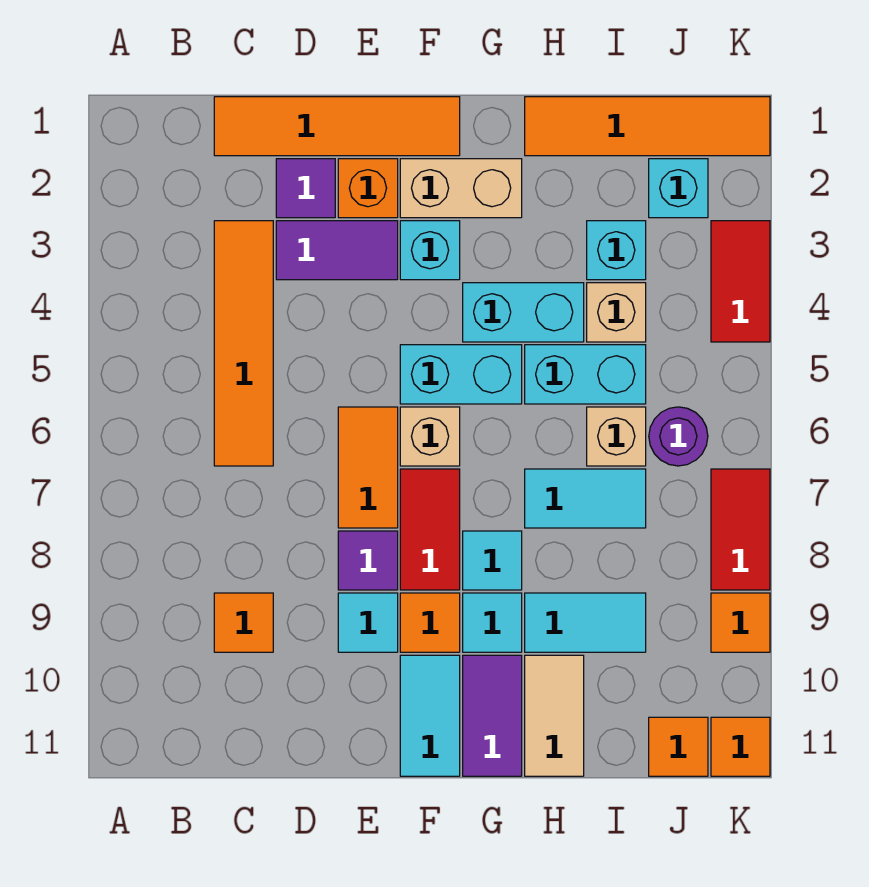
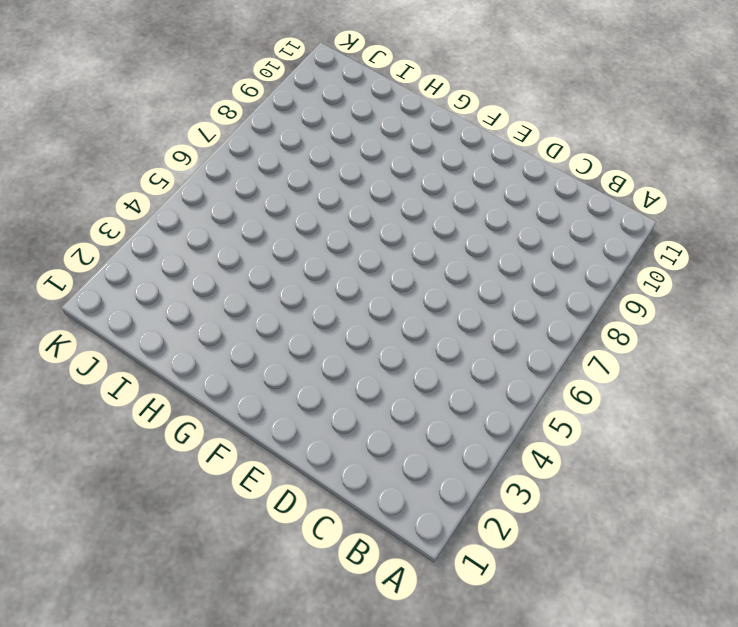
none -> orange 1x4 tile [214,97,460,156]
none -> orange 1x4 tile [214,221,273,466]
none -> orange 1x1 tile [214,593,273,652]
none -> purple 1x1 tile [276,159,335,218]

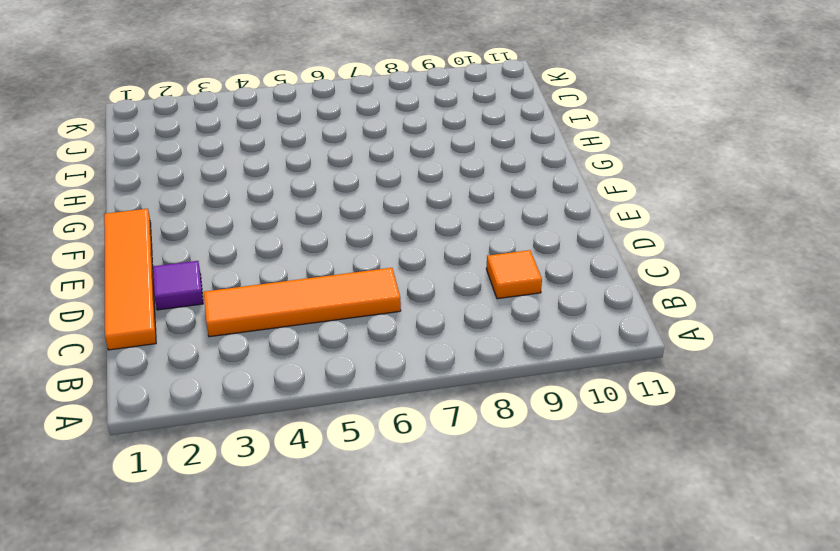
none -> purple 1x2 tile [276,221,398,280]
none -> orange 1x1 brick [338,159,398,218]
none -> orange 1x2 tile [338,407,398,528]
none -> purple 1x1 tile [338,531,398,590]

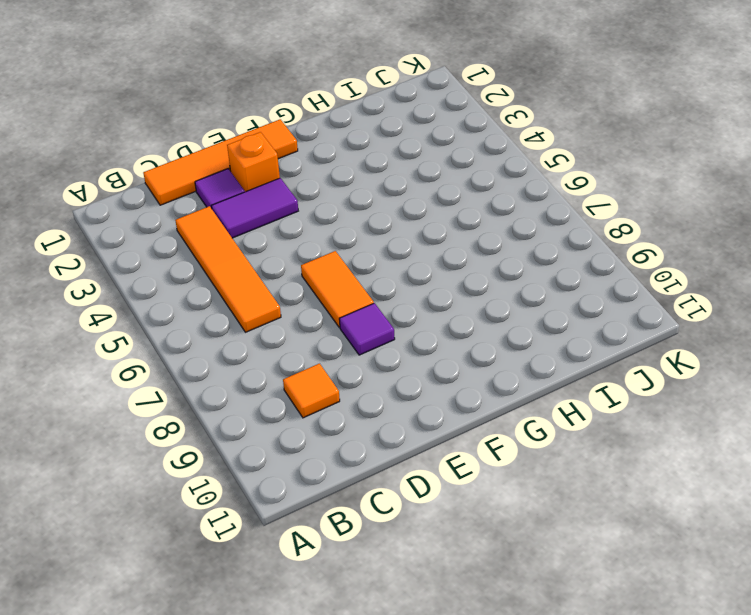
none -> cyan 1x1 tile [338,593,398,652]
none -> tan 1x2 brick [400,159,522,218]
none -> cyan 1x1 brick [400,221,460,280]
none -> cyan 1x2 brick [400,345,522,404]

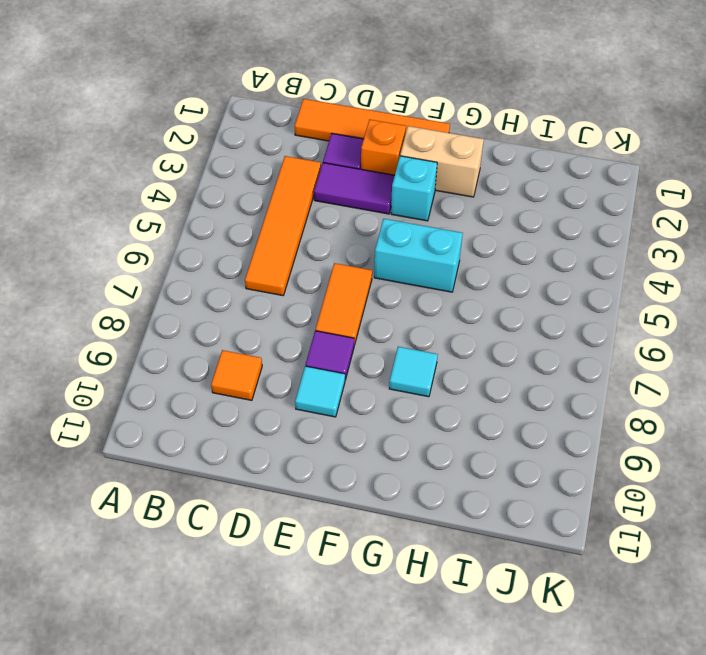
none -> tan 1x1 brick [400,407,460,466]
none -> red 1x2 tile [400,469,460,590]
none -> orange 1x1 tile [400,593,460,652]
none -> cyan 1x2 tile [400,655,460,776]

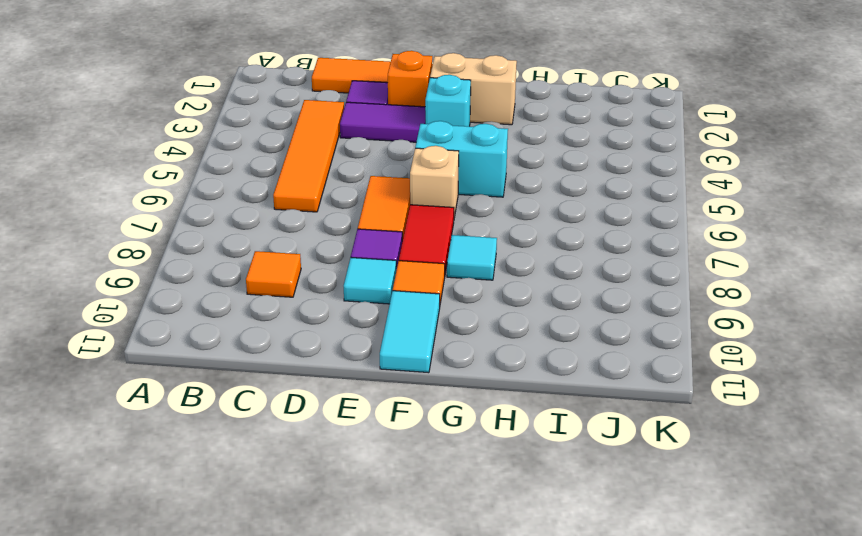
none -> cyan 1x2 brick [463,283,584,342]
none -> cyan 1x1 tile [463,593,522,652]
none -> purple 1x2 tile [463,655,522,776]
none -> orange 1x4 tile [525,97,770,156]

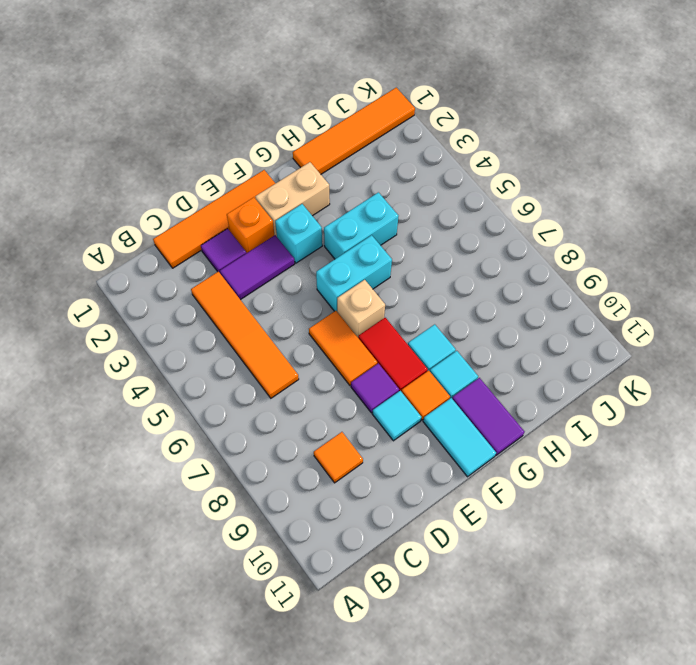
none -> cyan 1x2 brick [525,345,646,404]
none -> cyan 1x2 tile [525,469,646,528]
none -> cyan 1x2 tile [525,593,646,652]
none -> tan 1x2 tile [525,655,584,776]

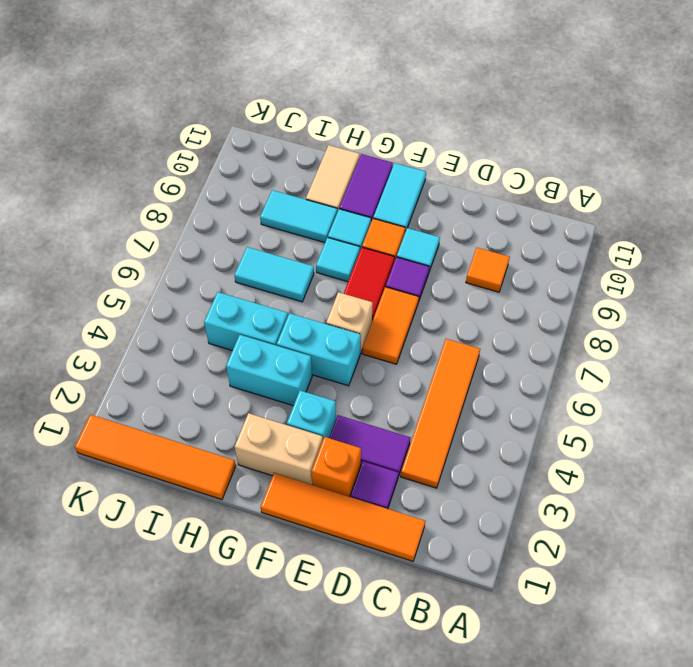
none -> cyan 1x1 brick [587,221,646,280]
none -> tan 1x1 brick [587,283,646,342]
none -> tan 1x1 brick [587,407,646,466]
none -> cyan 1x1 brick [649,159,708,218]

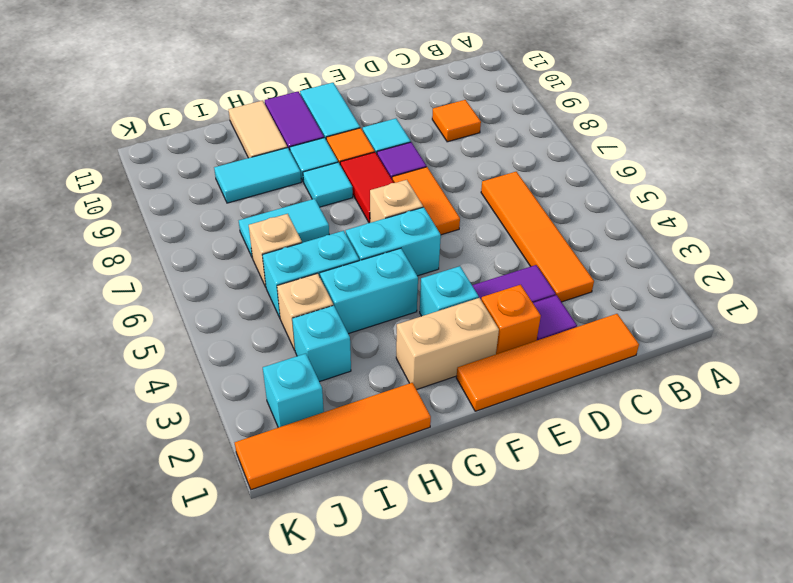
none -> purple 1x1 round brick [649,407,708,466]
none -> orange 1x1 tile [649,717,708,776]
none -> red 1x2 tile [711,221,770,342]
none -> red 1x2 tile [711,469,770,590]

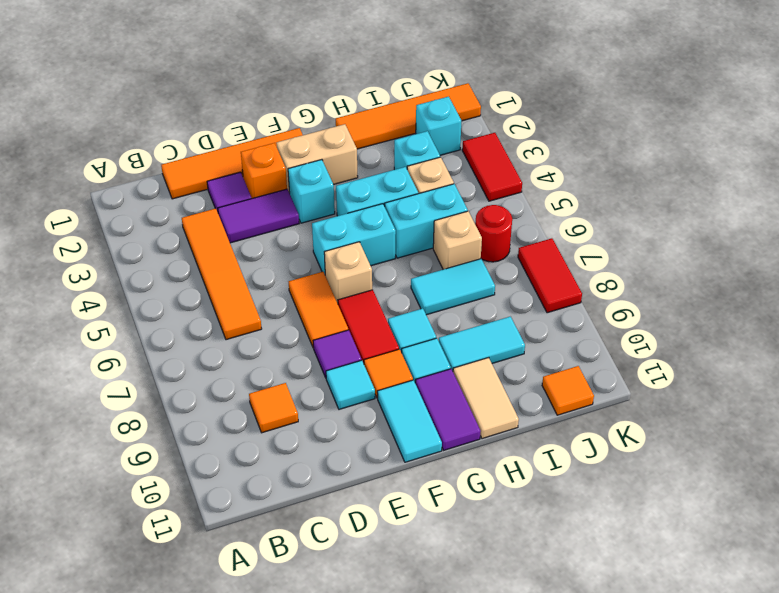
red 1x1 round brick [475,205,512,262] -> purple 1x1 round brick [649,407,708,466]
none -> orange 1x1 tile [711,593,770,652]
none -> orange 1x1 tile [711,717,770,776]

